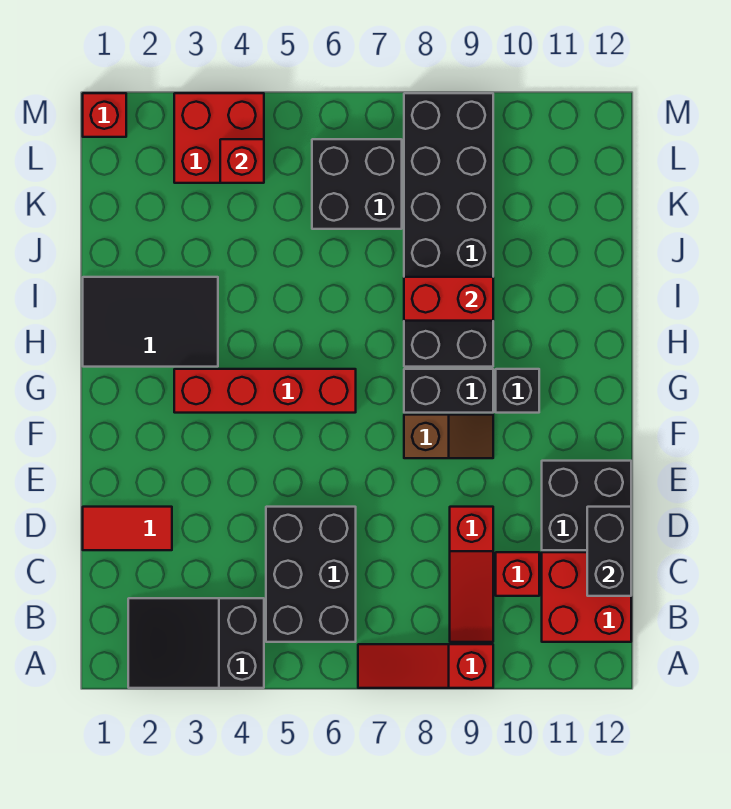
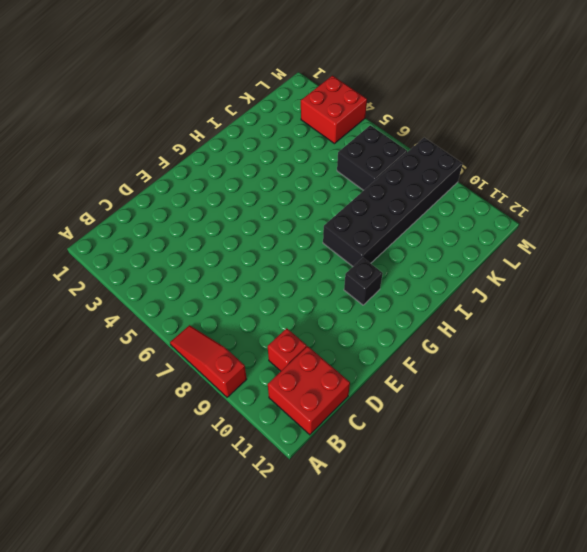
none -> black 2x3 slope [128,598,264,688]
none -> black 2x3 brick [266,507,356,642]
none -> red 1x3 slope [450,507,493,642]

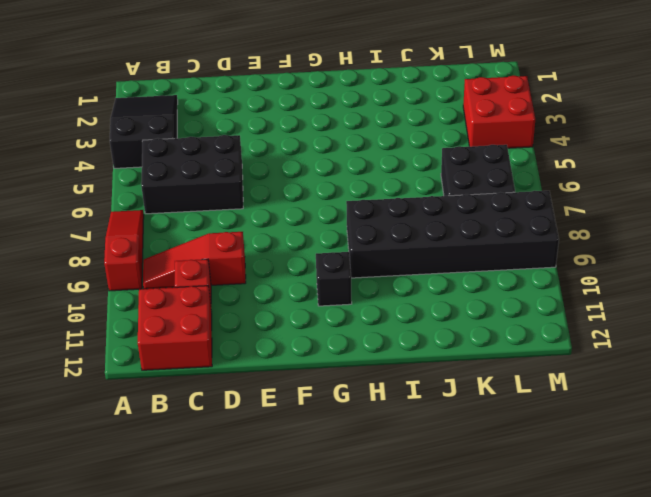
none -> red 1x2 tile [83,507,172,550]
none -> black 2x2 brick [542,461,631,550]
none -> brown 1x2 slope [404,415,493,458]

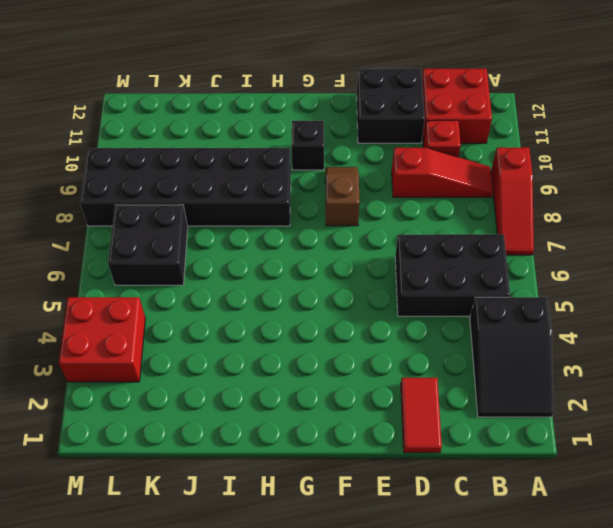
none -> red 1x4 brick [174,369,356,413]
none -> black 1x2 brick [404,369,493,413]
none -> black 2x3 tile [83,277,218,367]

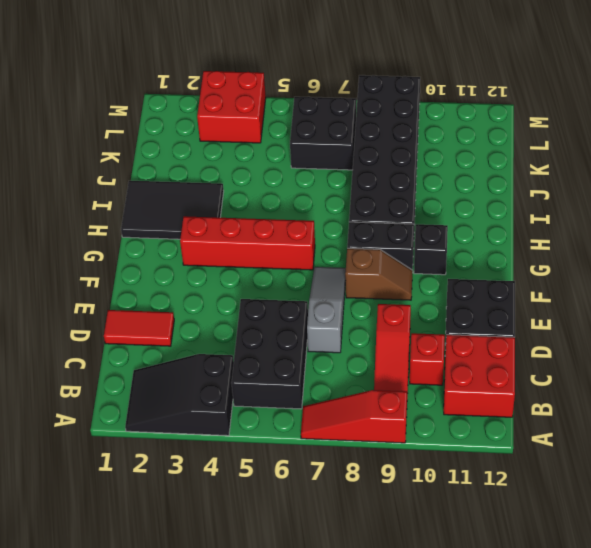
grey 1x3 slope [307,267,346,353] -> none
none -> red 1x1 brick [83,93,126,137]
none -> black 1x2 brick [587,507,631,596]
none -> red 1x2 brick [404,277,493,321]

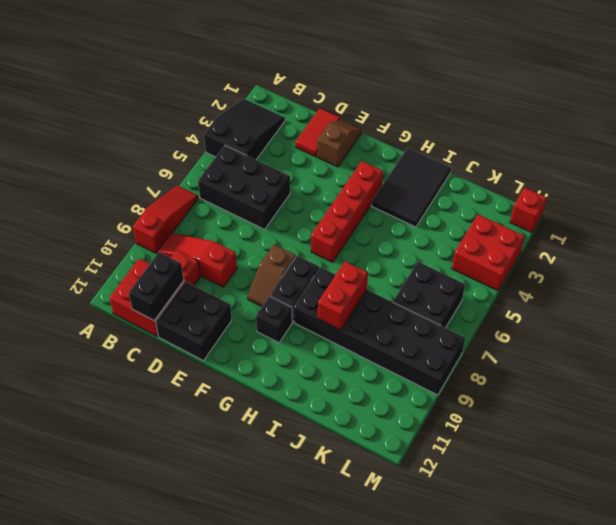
black 1x2 brick [129,252,184,320] -> black 1x2 brick turned to [587,507,631,596]
brown 1x2 slope [317,121,362,167] -> none
none -> red 1x1 brick [220,139,264,183]

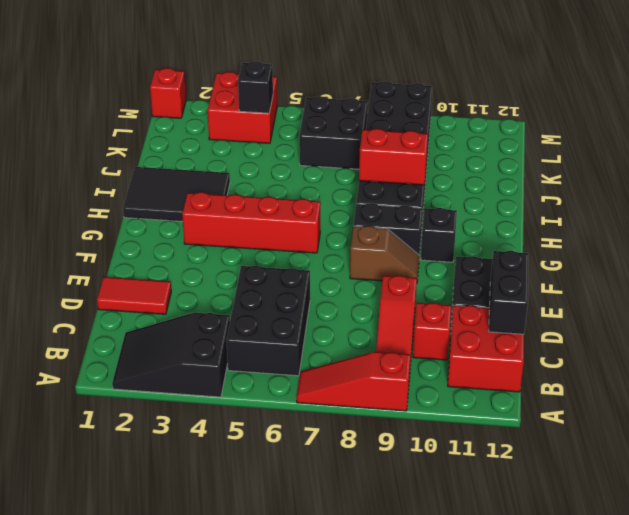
black 1x1 brick [238,61,273,113] -> red 1x1 brick [220,139,264,183]

